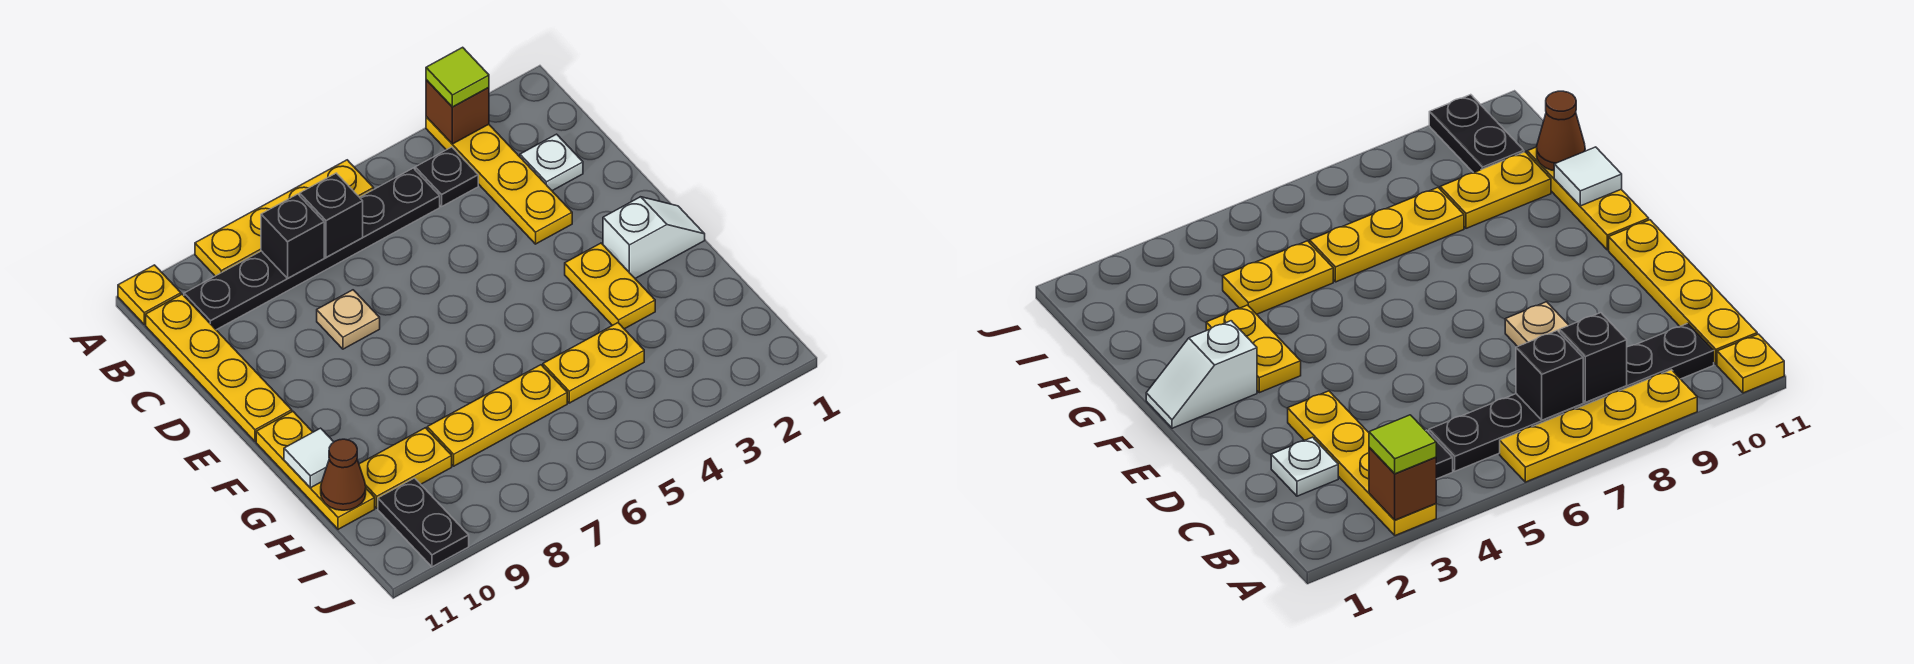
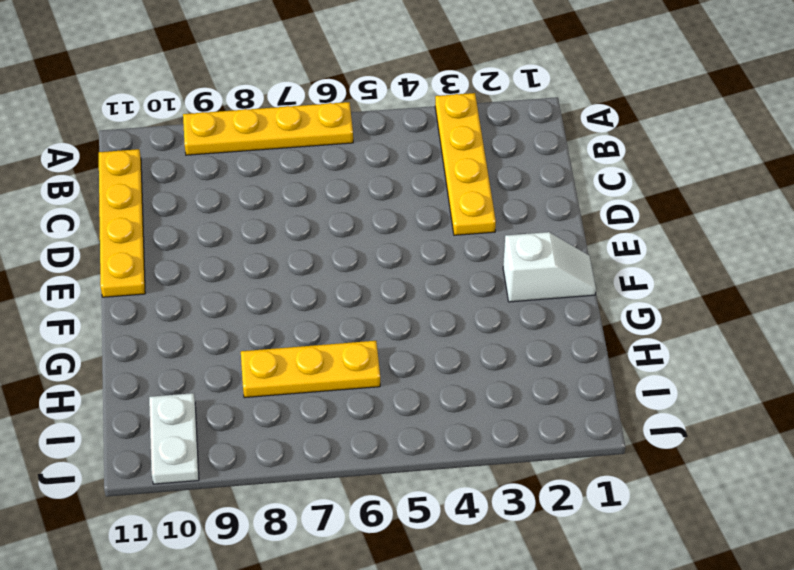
white 1x2 plate [149,393,199,484] -> black 1x2 plate [378,478,469,567]
none -> yellow 1x1 plate [118,265,181,324]
none -> black 1x1 plate [415,147,478,206]
none -> black 1x6 plate [184,168,440,330]

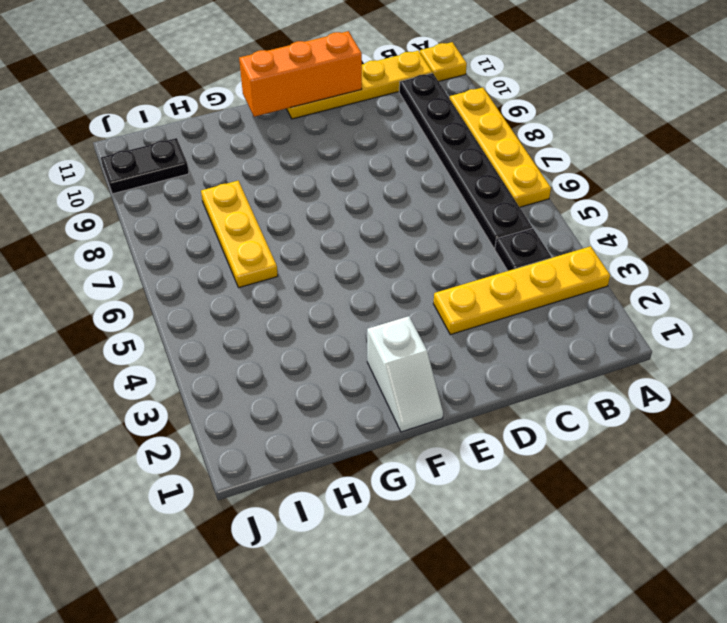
orange 1x3 brick [239,31,362,117] -> none
none -> white 1x1 plate [520,134,583,191]
none -> tan 1x1 plate [317,290,380,349]
none -> yellow 1x2 plate [565,243,655,329]

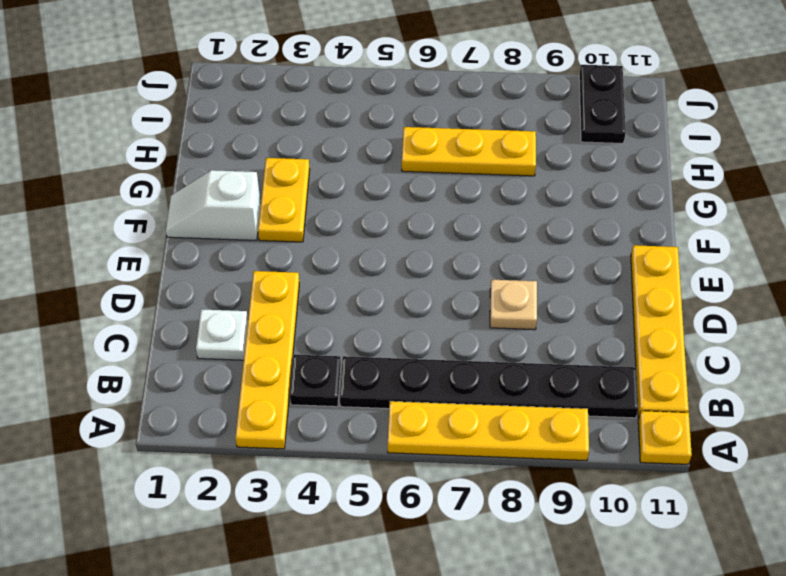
none -> yellow 1x3 plate [256,411,375,529]
none -> yellow 1x2 plate [543,323,644,403]
none -> yellow 1x2 plate [359,428,452,508]

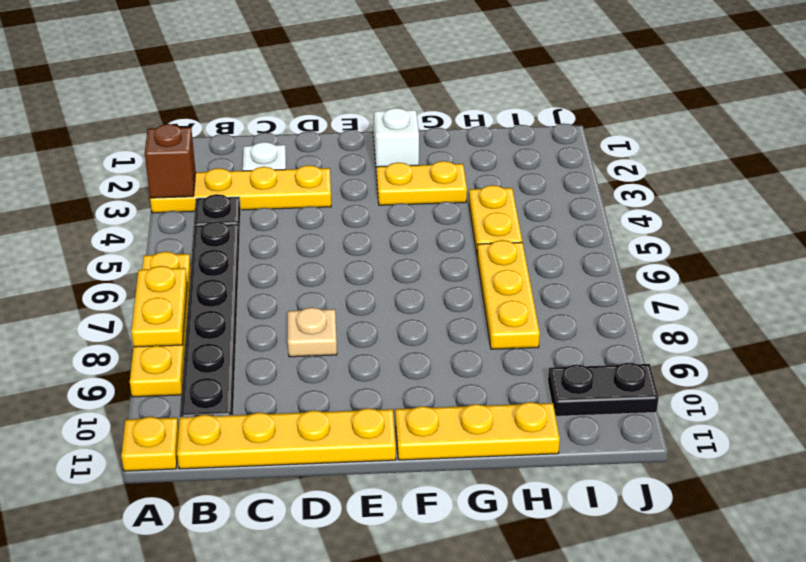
yellow 1x2 plate [131,266,187,347] -> yellow 1x2 plate moved to [359,428,452,508]
none -> black 1x1 brick [300,173,363,257]
none -> black 1x1 brick [261,194,324,278]
none -> white 1x1 tile [284,428,333,488]

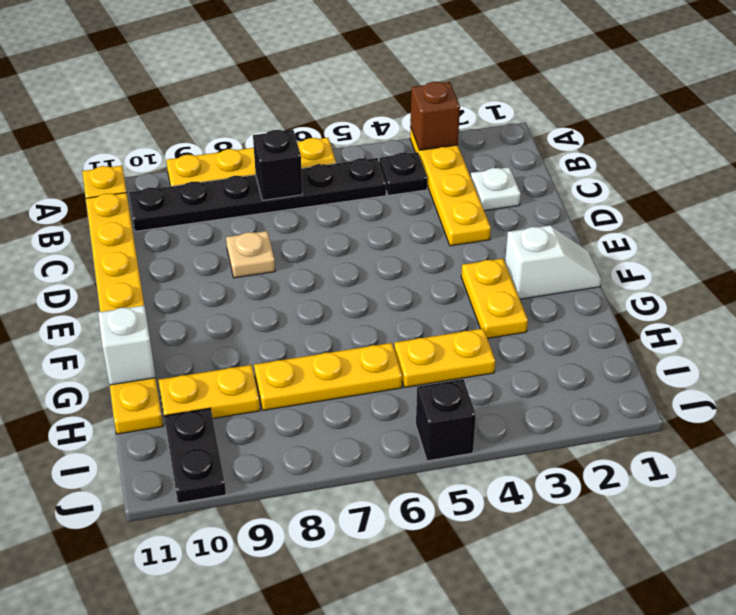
white 1x1 brick [98,305,156,385] -> white 1x1 tile [284,428,333,488]
black 1x1 brick [416,379,476,461] -> black 1x1 brick moved to [261,194,324,278]
none -> brown 1x1 cone [321,439,366,510]
none -> lime 1x1 tile [426,47,489,107]

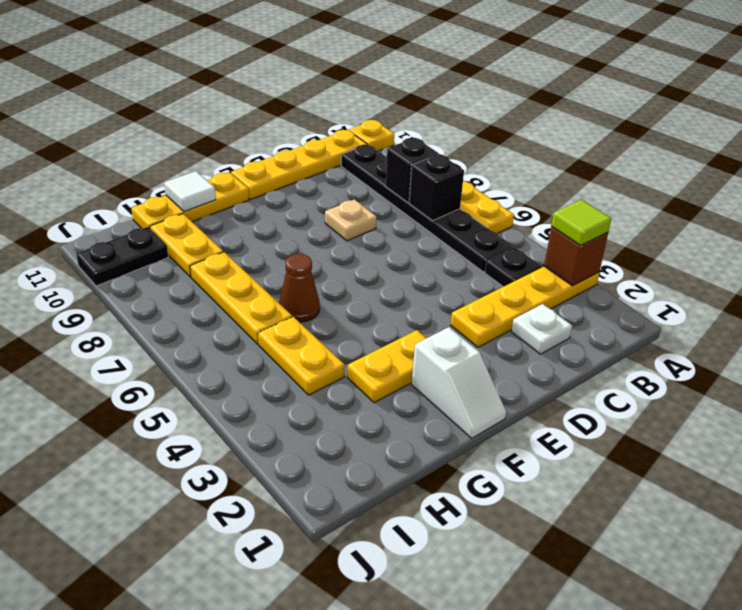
brown 1x1 cone [279,254,320,322] -> brown 1x1 cone moved to [321,439,366,510]

